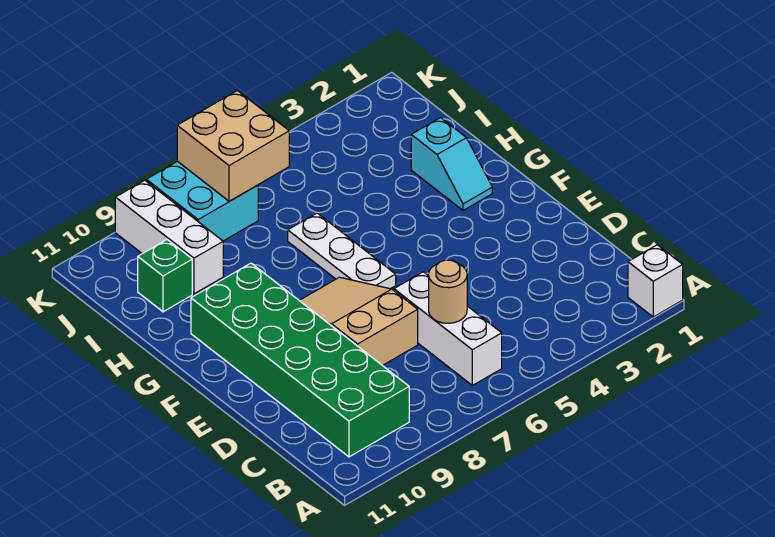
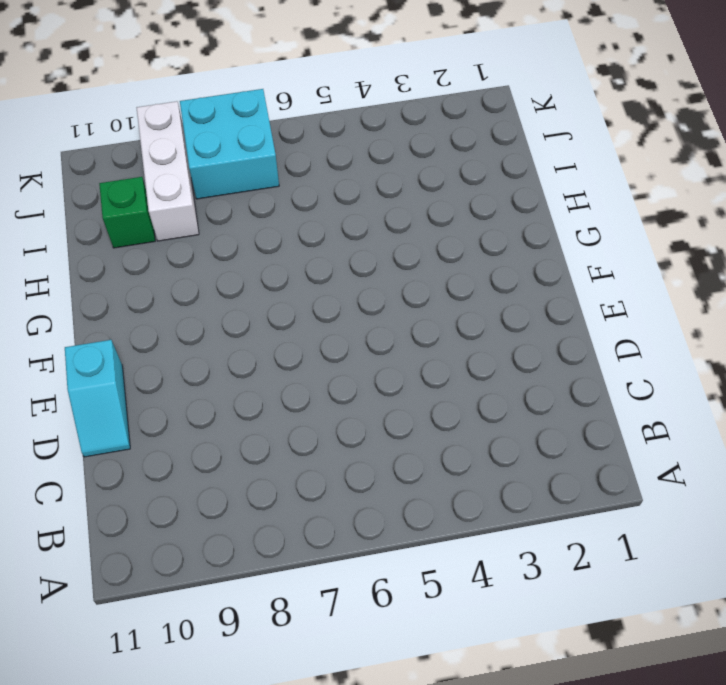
cyan 1x2 slope [65,340,130,457] -> cyan 1x2 slope moved to [411,118,492,210]
none -> white 1x1 brick [628,245,683,317]
none -> white 1x3 brick [394,272,502,385]

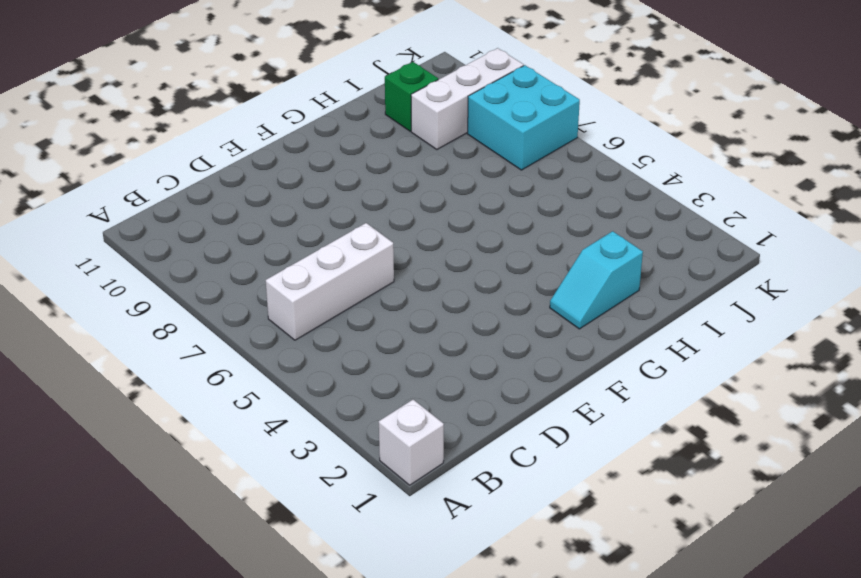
none -> green 2x6 brick [191,263,409,457]
none -> tan 2x3 slope [299,277,418,365]

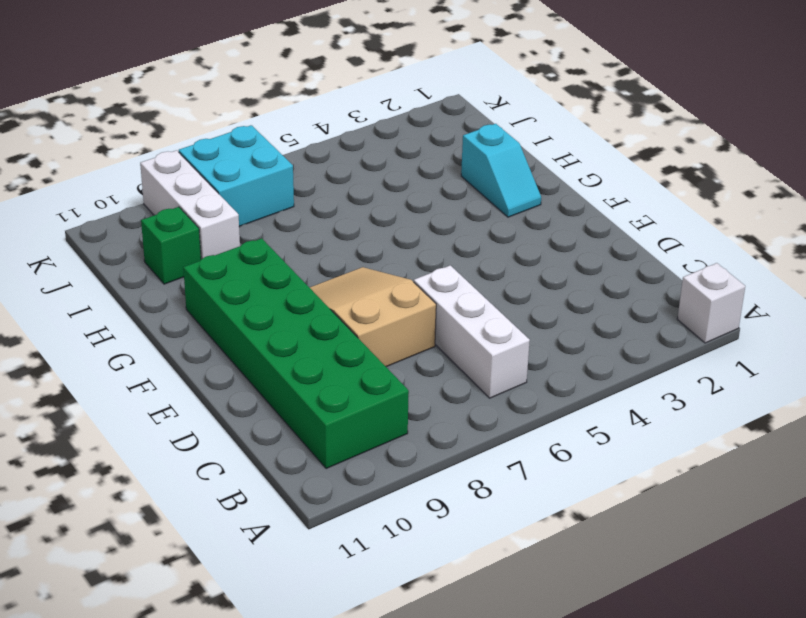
none -> white 1x3 plate [288,213,396,289]
none -> tan 1x1 round brick [429,260,467,323]

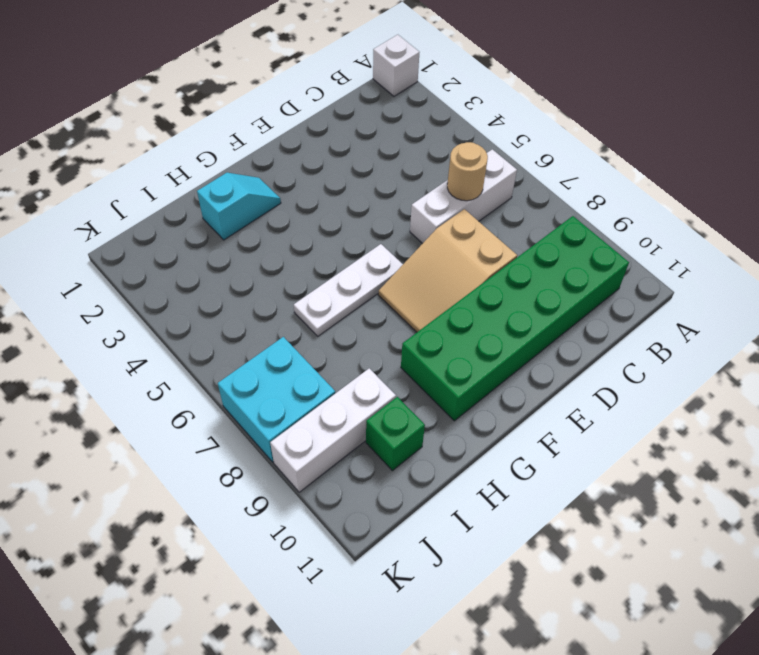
none -> tan 2x2 brick [177,91,289,201]

